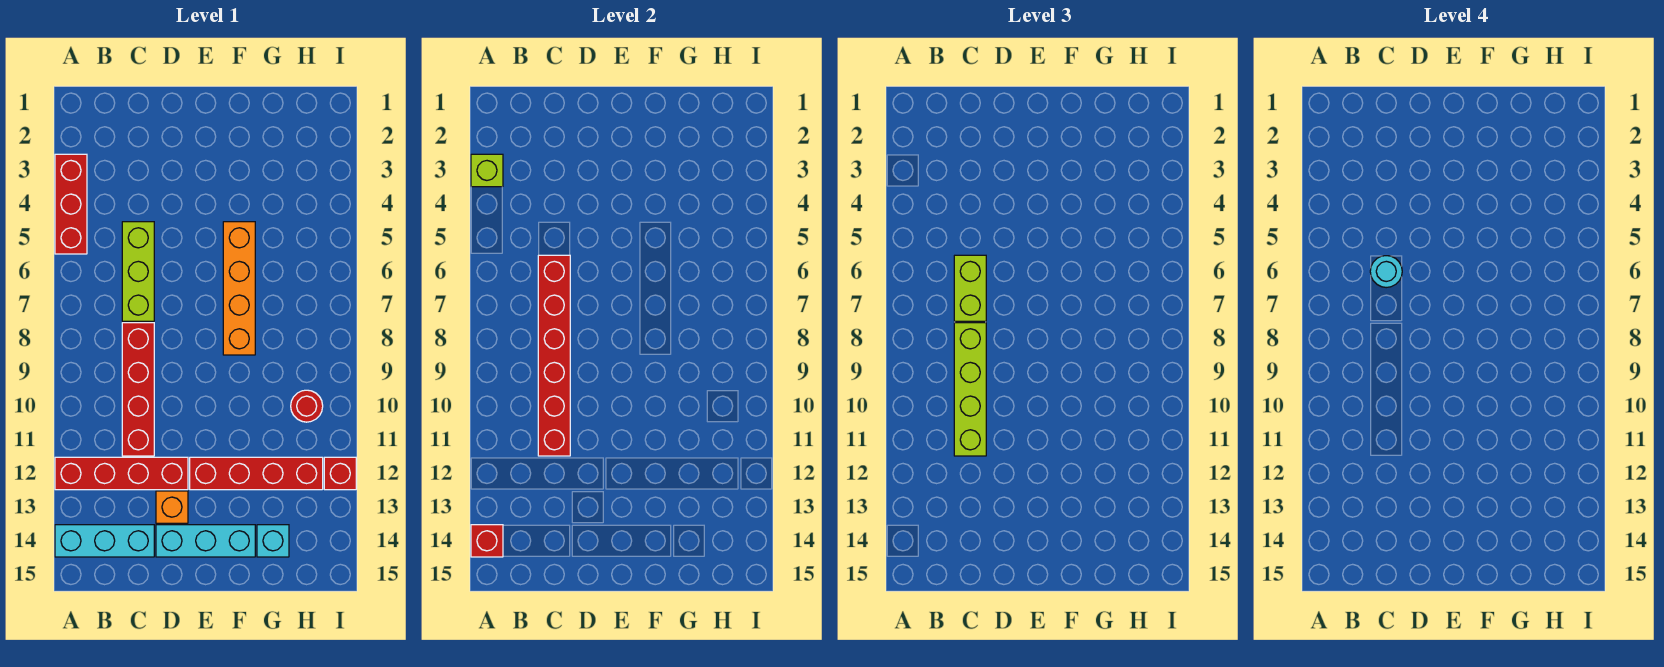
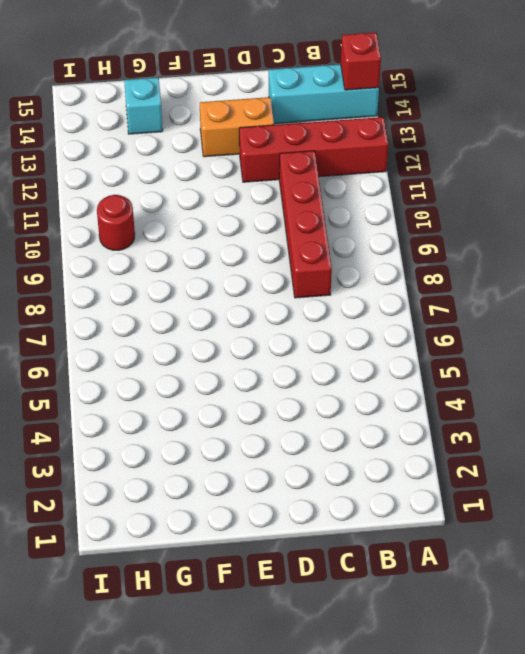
orange 1x2 brick [200,97,274,157] -> orange 1x1 brick [156,491,188,523]
none -> red 1x3 brick [55,154,87,254]
none -> lime 1x3 brick [122,222,154,321]
none -> cyan 1x3 brick [156,525,255,557]

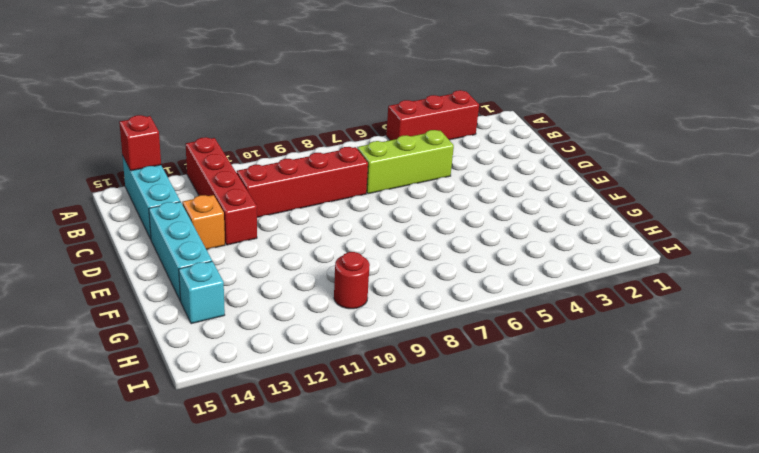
none -> red 1x4 brick [190,457,323,490]
none -> orange 1x4 brick [223,222,255,355]
none -> red 1x1 brick [324,457,356,490]

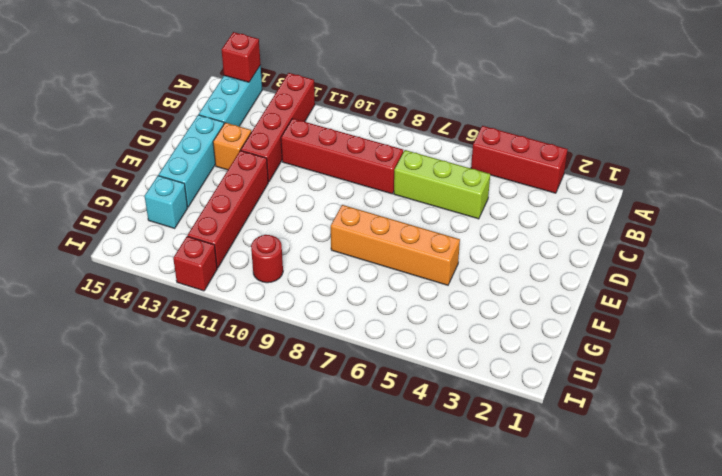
none -> lime 1x1 brick [471,154,503,187]
none -> red 1x6 brick [538,255,570,456]
none -> lime 1x2 brick [954,255,986,321]

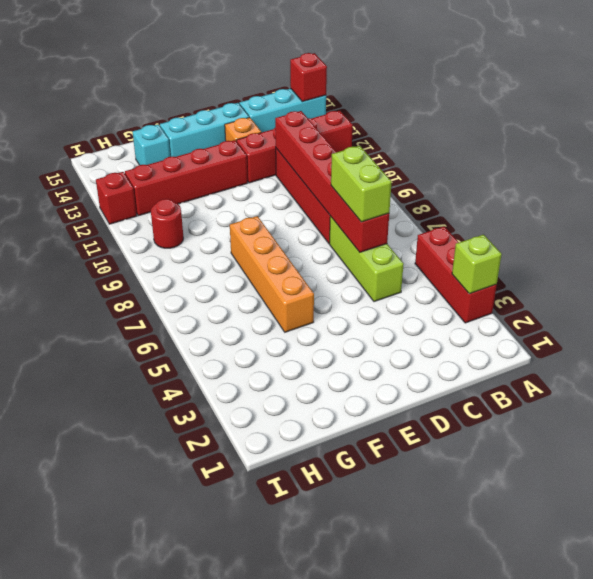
none -> lime 1x4 brick [954,323,986,456]
none -> cyan 1x1 round brick [1370,256,1402,288]

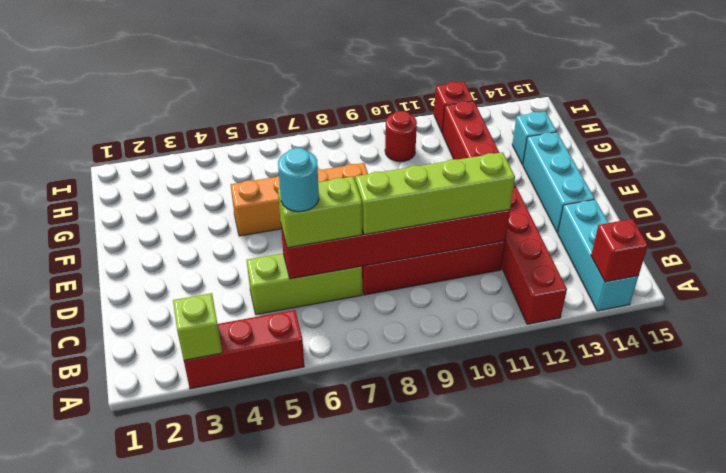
none -> orange 1x1 brick [156,491,188,523]

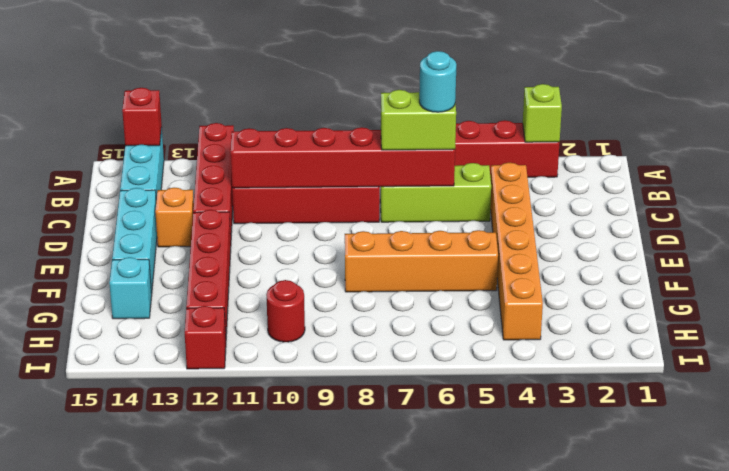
orange 1x6 brick [490,163,543,340] -> none
none -> lime 1x4 brick [954,323,986,456]

